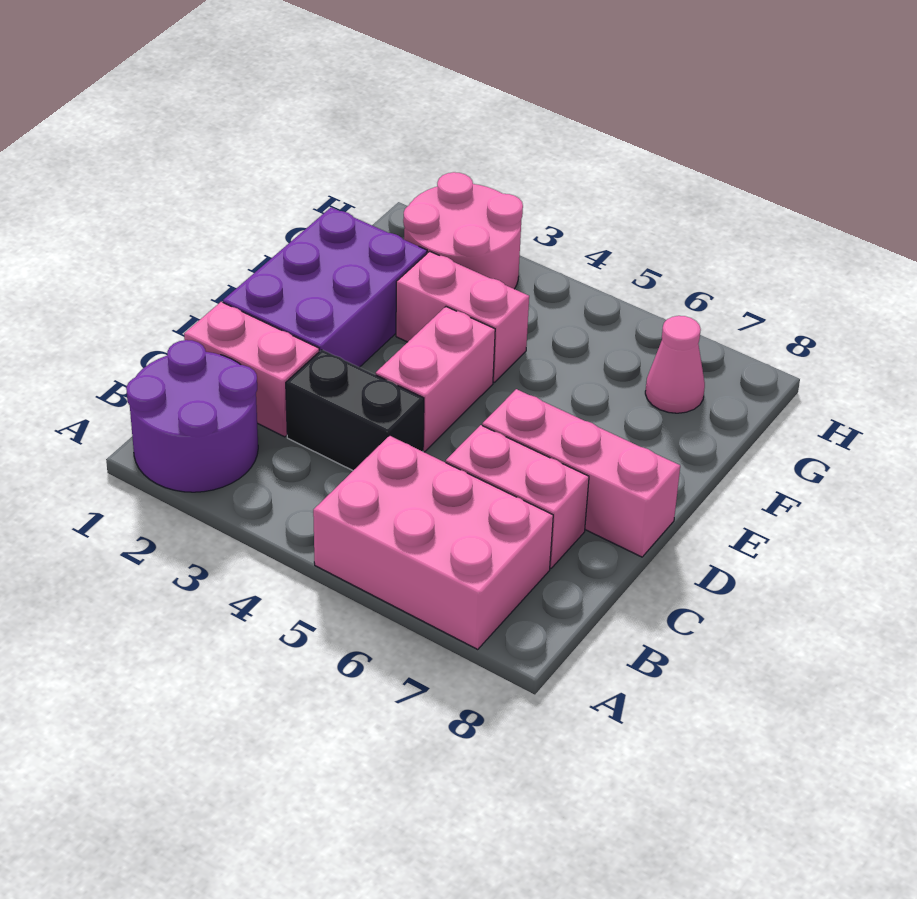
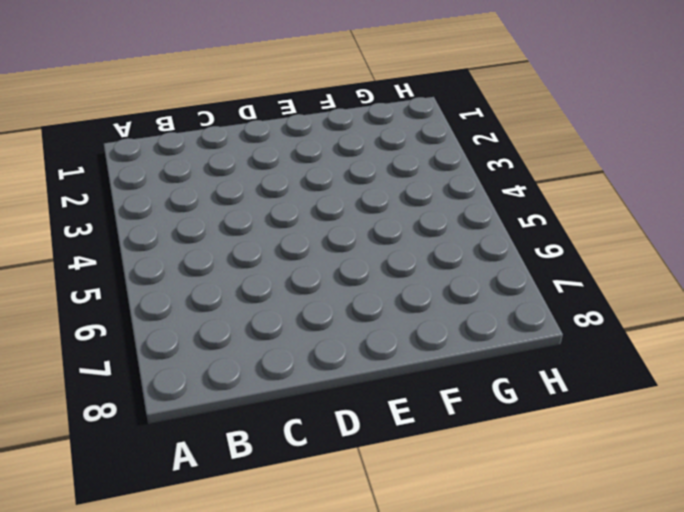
none -> purple 2x2 round brick [126,340,258,492]
none -> pink 2x3 brick [313,436,553,649]

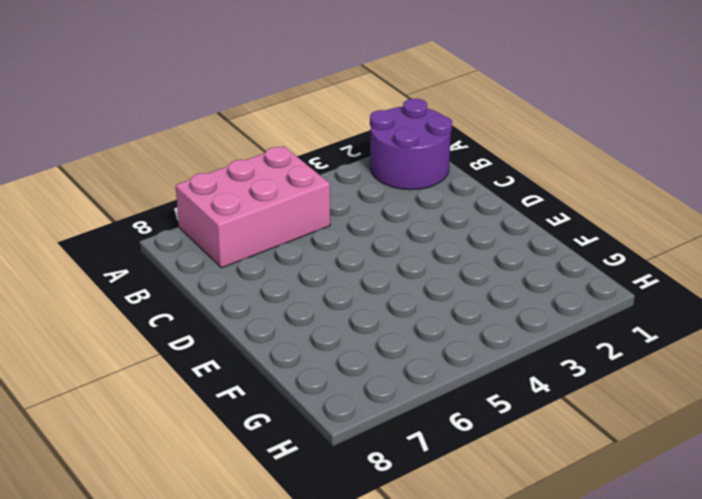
none -> pink 1x2 brick [184,302,319,437]
none -> black 1x2 brick [286,350,424,470]

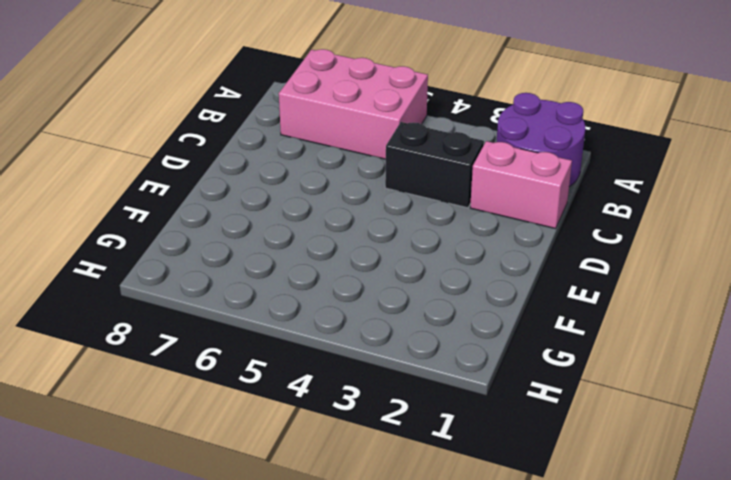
none -> pink 1x2 brick [446,425,589,568]
none -> purple 2x3 brick [223,207,427,367]

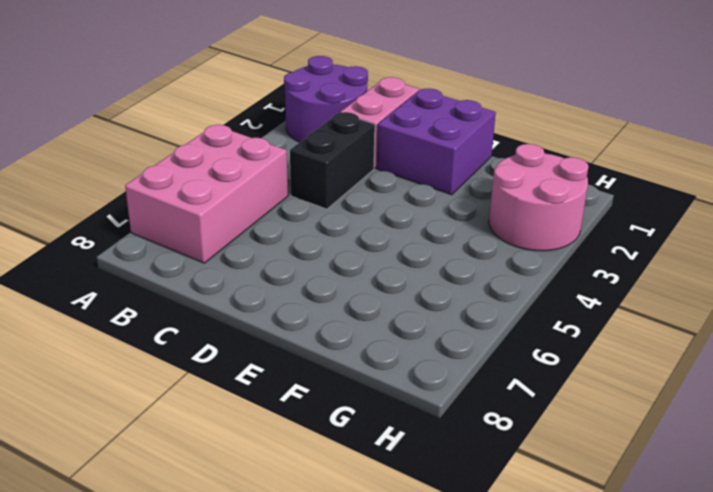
purple 2x2 brick [377,88,496,195] -> purple 2x3 brick [223,207,427,367]
none -> pink 1x2 brick [446,425,589,568]
none -> pink 1x2 brick [376,307,495,452]

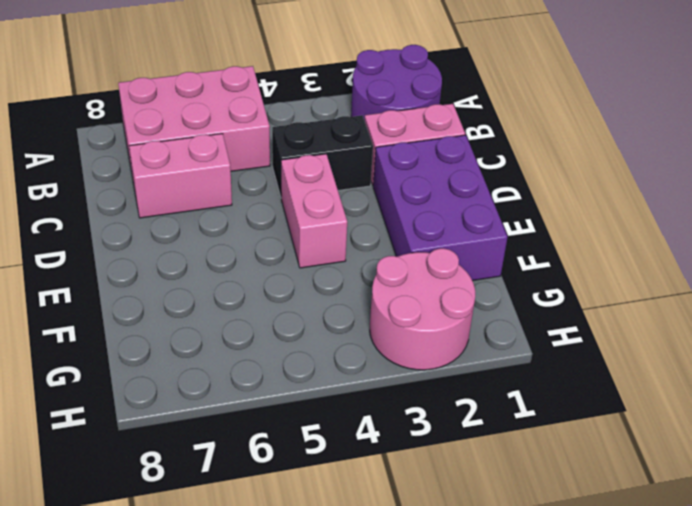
none -> pink 1x3 brick [482,389,680,557]
none -> pink 1x2 brick [396,251,529,382]

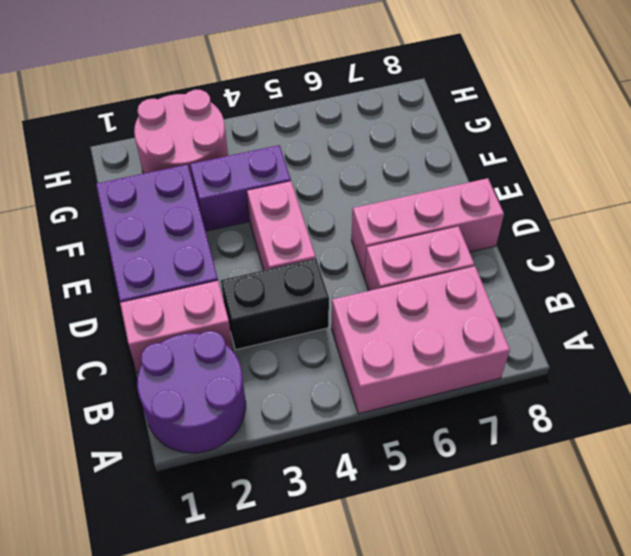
purple 1x2 brick [190,145,291,231] -> pink 1x2 brick [396,251,529,382]
none -> pink 1x1 cone [645,316,705,413]

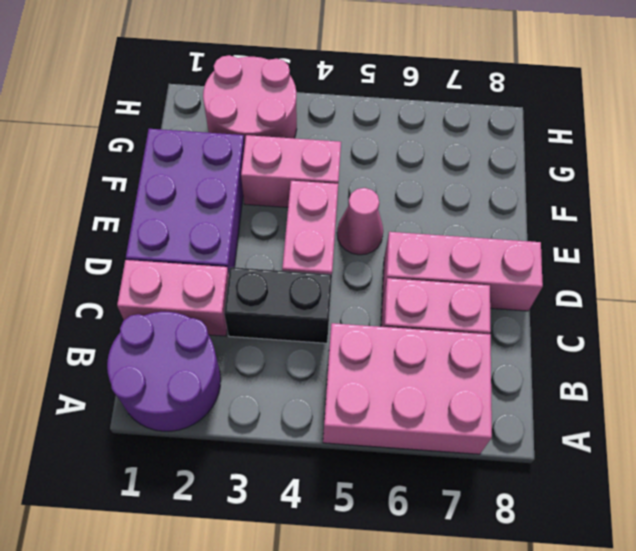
pink 1x1 cone [337,188,383,255] -> pink 1x1 cone moved to [645,316,705,413]

